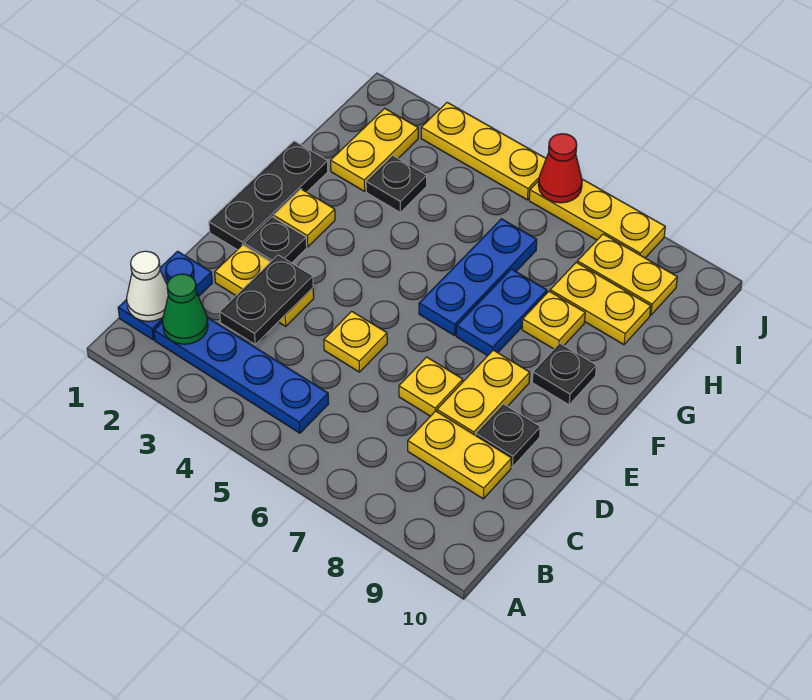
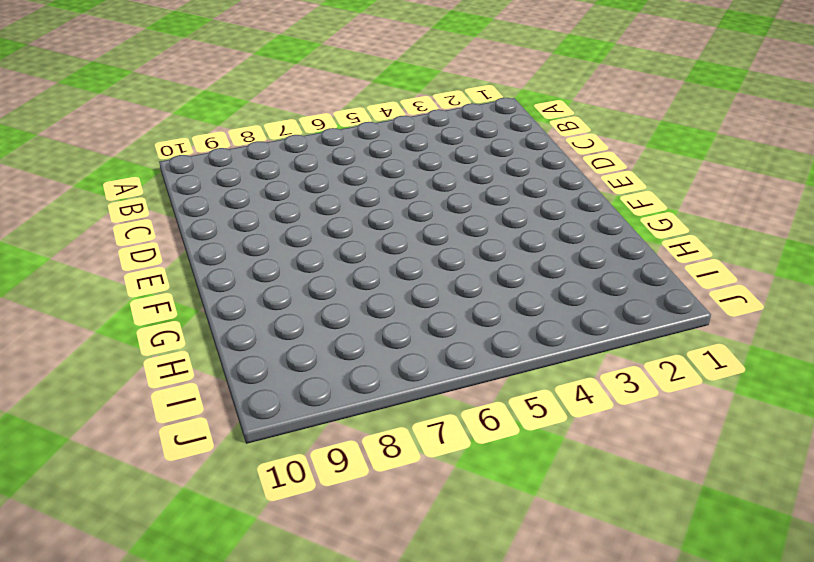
none -> blue 1x2 plate [118,251,212,340]
none -> blue 1x4 plate [154,317,329,433]
none -> yellow 1x2 plate [408,411,512,499]

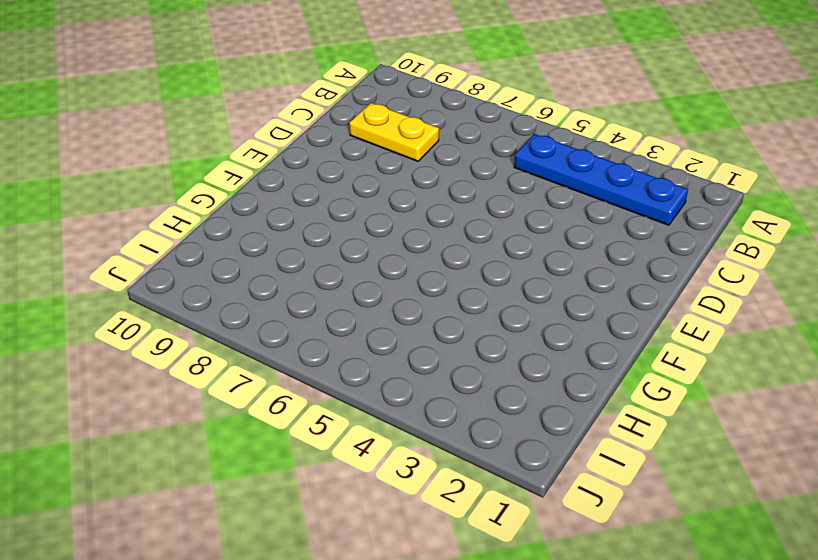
none -> blue 1x2 plate [118,251,212,340]
none -> yellow 1x2 plate [215,245,314,326]
none -> yellow 1x1 plate [324,311,387,372]

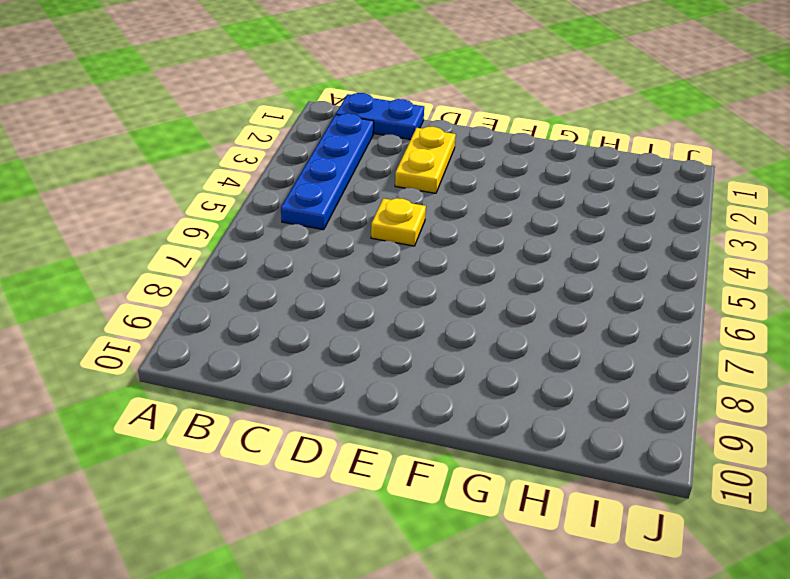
none -> yellow 1x2 plate [408,411,512,499]
none -> yellow 1x1 plate [399,357,463,416]
none -> yellow 1x2 plate [437,350,530,435]

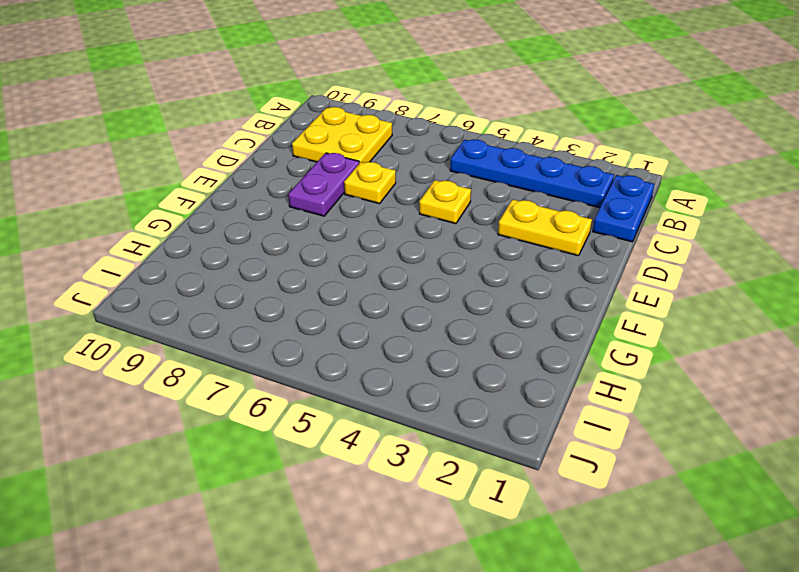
yellow 2x2 plate [292,107,392,163] -> yellow 1x2 plate [408,411,512,499]
purple 1x2 plate [288,153,359,216] -> yellow 1x2 plate [437,350,530,435]
none -> black 1x1 plate [476,404,540,467]
none -> black 1x3 plate [209,141,328,250]
none -> black 1x1 plate [244,217,307,263]

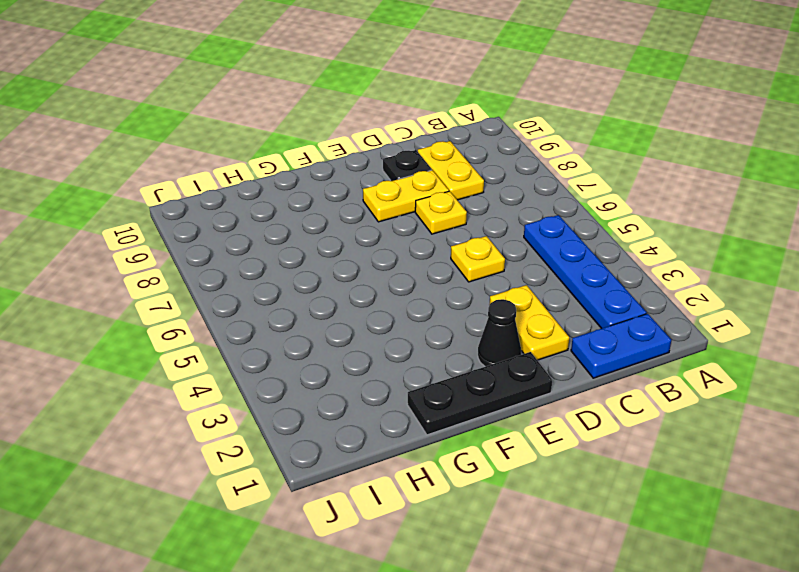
black 1x1 cone [478,299,521,367] -> black 1x1 plate [244,217,307,263]
none -> yellow 1x1 plate [273,189,335,247]
none -> blue 1x3 plate [419,219,537,336]
none -> blue 1x2 plate [456,269,547,356]

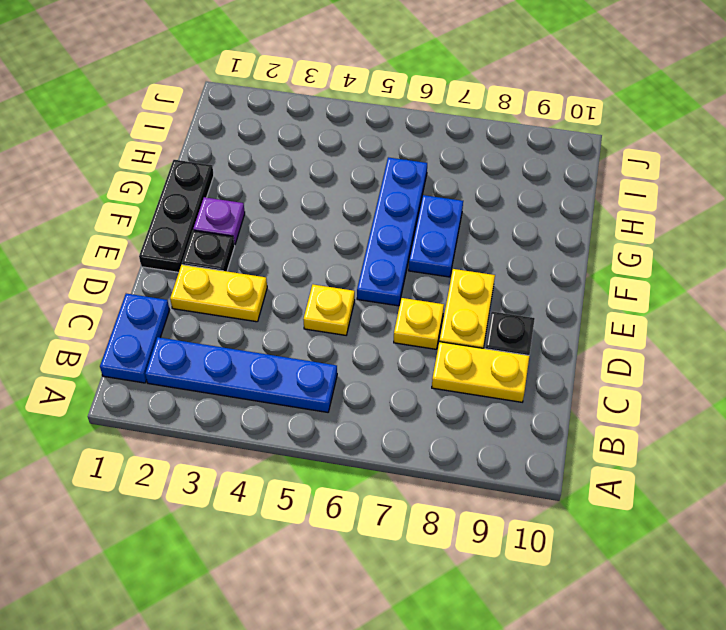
blue 1x4 plate [357,157,427,306] -> blue 1x3 plate [419,219,537,336]
purple 1x1 plate [193,197,245,245] -> yellow 1x1 plate [273,189,335,247]
none -> black 1x1 plate [532,343,596,405]
none -> yellow 1x1 plate [522,291,585,349]
none -> yellow 1x2 plate [331,108,418,191]

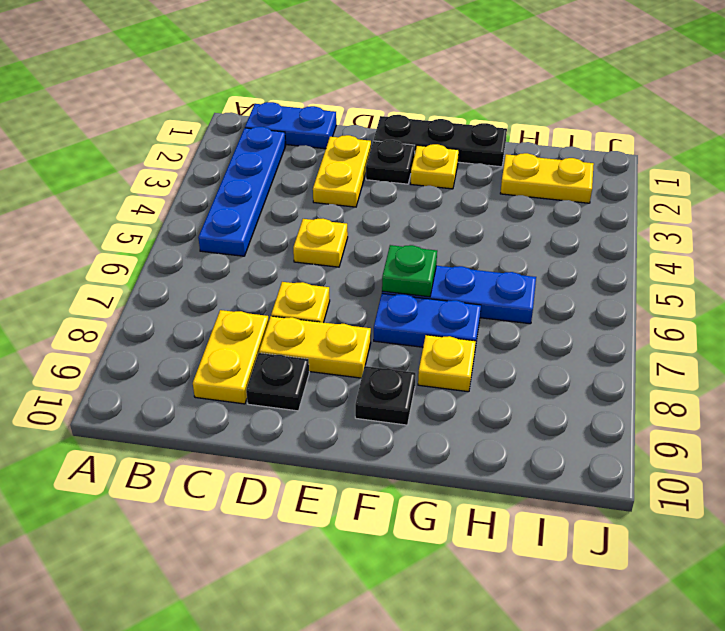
green 1x1 plate [382,245,437,297] -> none
none -> black 1x1 plate [366,155,427,212]
none -> yellow 1x2 plate [550,262,651,345]
none -> yellow 1x2 plate [577,234,677,315]

